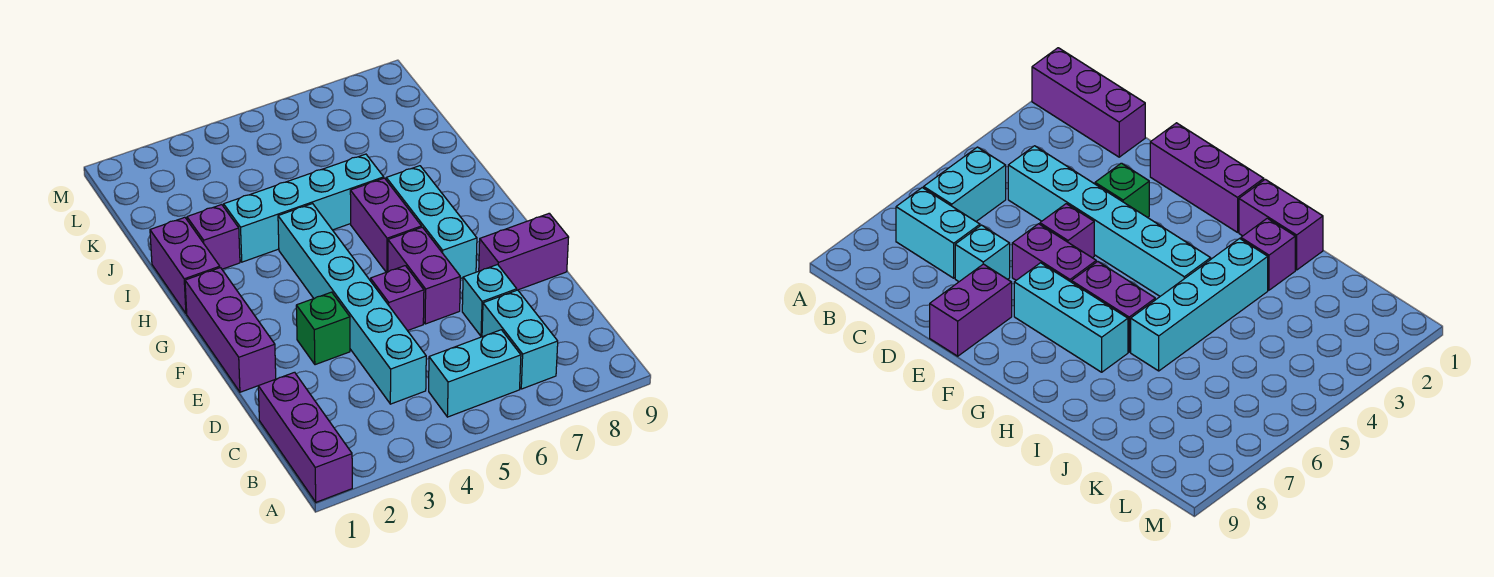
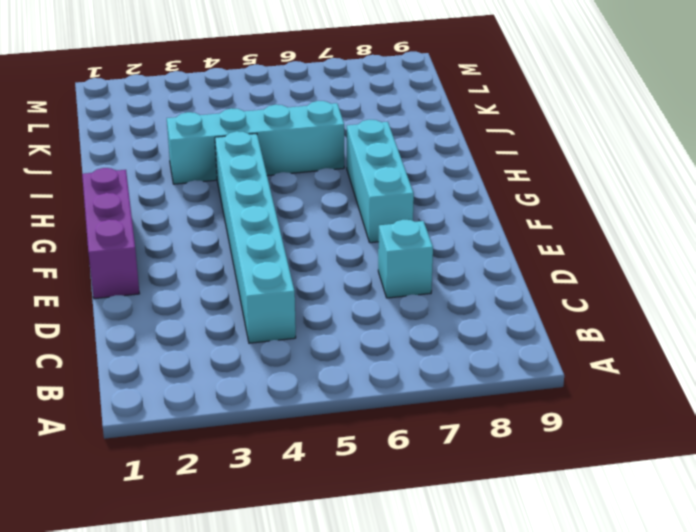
none -> purple 1x3 brick [258,372,352,502]
none -> cyan 1x2 brick [429,330,521,417]
none -> cyan 1x2 brick [482,290,558,389]

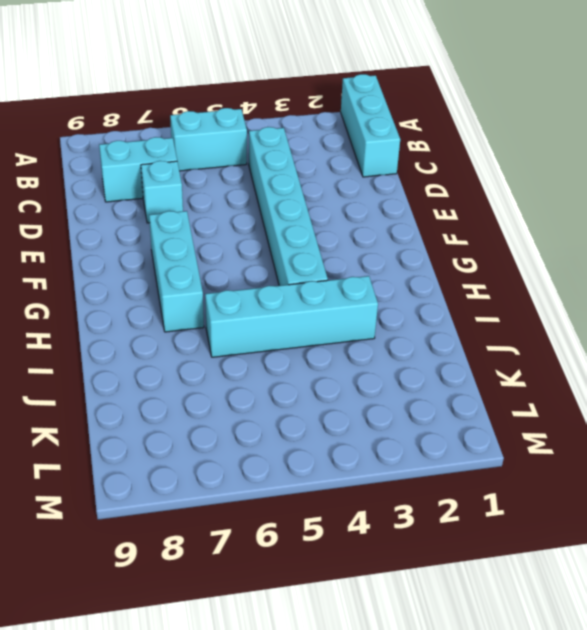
cyan 1x3 brick [341,74,400,177] -> purple 1x3 brick [258,372,352,502]
cyan 1x2 brick [99,137,177,202] -> cyan 1x2 brick turned to [482,290,558,389]
none -> purple 1x3 brick [185,268,276,392]
none -> green 1x1 brick [296,292,350,365]
none -> purple 1x1 brick [371,266,424,331]

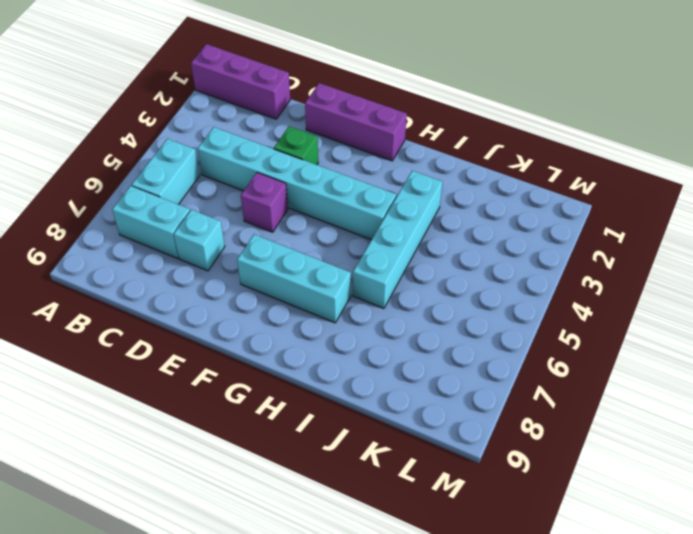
none -> purple 1x2 brick [388,227,460,324]
none -> purple 1x2 brick [479,213,569,290]
none -> purple 1x2 brick [350,178,422,272]

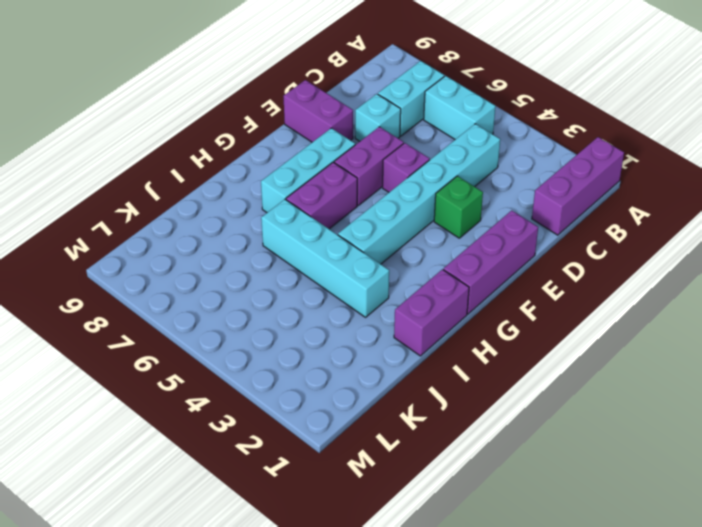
none -> purple 1x1 brick [187,205,240,269]

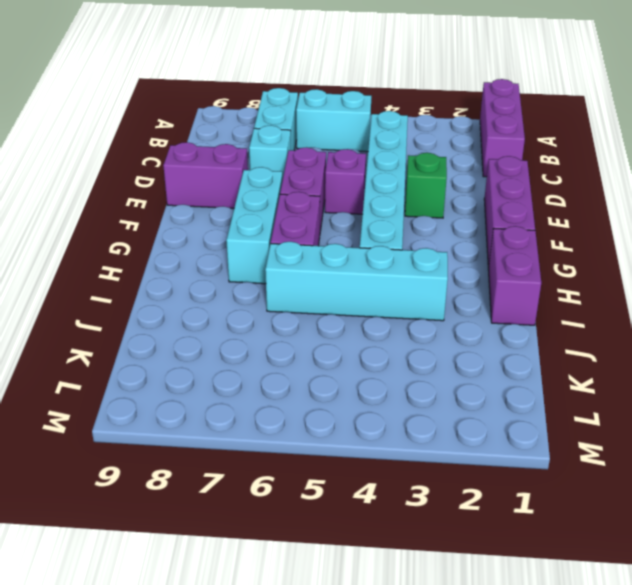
none -> purple 1x1 brick [187,205,240,269]

